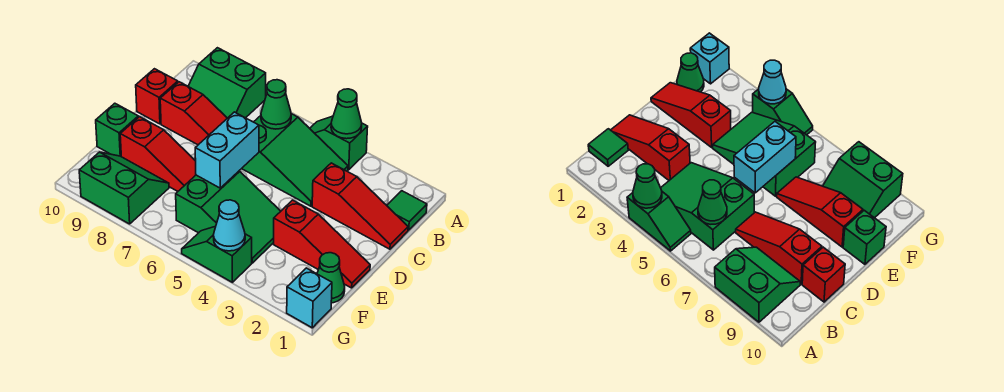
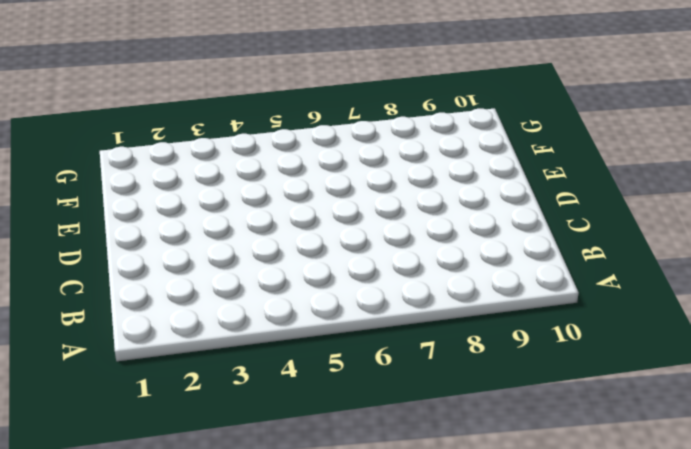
none -> green 1x2 slope [310,116,368,170]
none -> green 2x2 slope [188,48,266,118]
none -> green 1x1 tile [387,191,427,230]

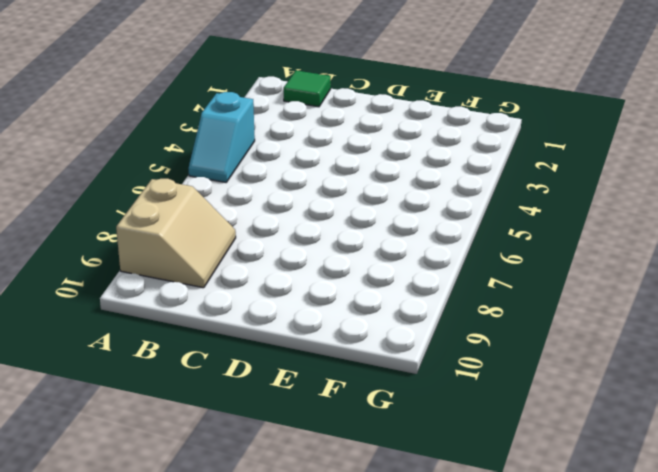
cyan 1x2 slope [188,92,255,182] -> green 1x2 slope [310,116,368,170]
tan 2x2 slope [116,179,236,288] -> green 2x2 slope [188,48,266,118]
none -> green 2x3 slope [242,114,348,206]
none -> red 1x3 slope [312,163,408,249]
none -> red 1x3 slope [160,82,227,145]

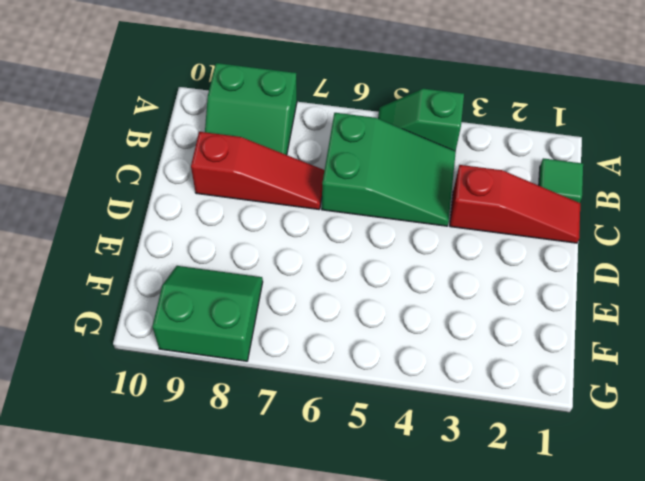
none -> red 1x1 brick [136,69,178,124]
none -> red 1x3 slope [274,200,370,288]
none -> green 2x3 slope [176,171,281,263]

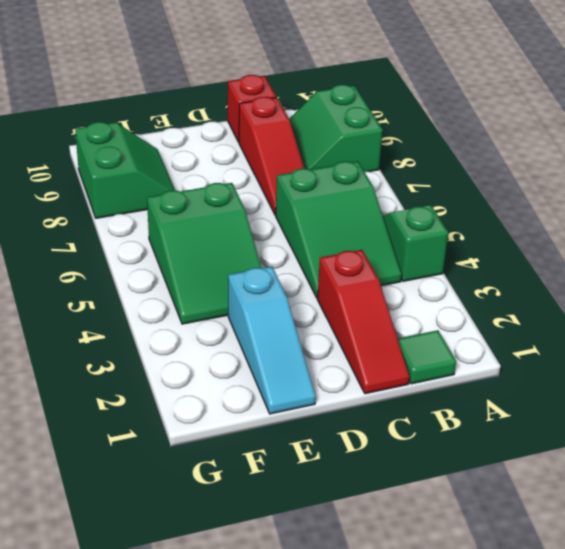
cyan 1x3 slope [228,266,316,414] -> red 1x3 slope [274,200,370,288]
none -> red 1x3 slope [120,117,196,191]
none -> green 1x1 brick [96,103,138,156]
none -> green 1x1 cone [317,253,345,303]

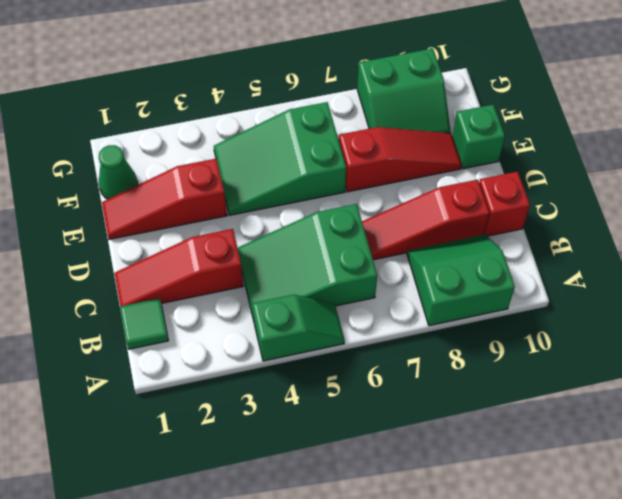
red 1x3 slope [339,127,462,192] -> red 1x3 slope turned to [120,117,196,191]
none -> cyan 1x1 brick [287,268,332,328]
none -> green 1x2 slope [182,226,252,282]
none -> green 1x1 cone [331,89,362,139]

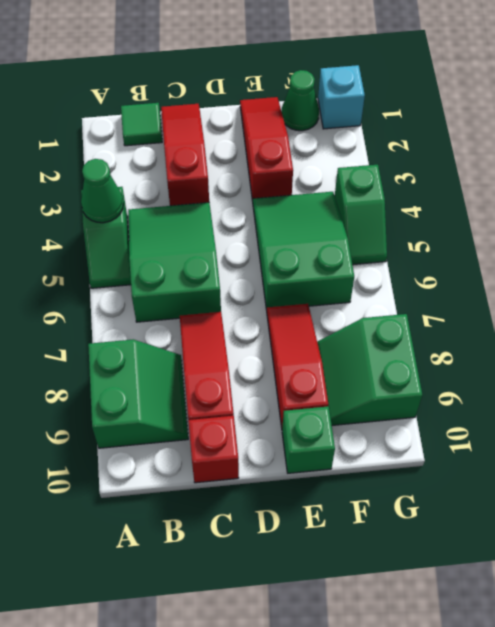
none -> green 1x1 cone [261,80,291,129]
none -> cyan 1x2 brick [195,112,259,188]
none -> cyan 1x1 cone [213,200,245,251]

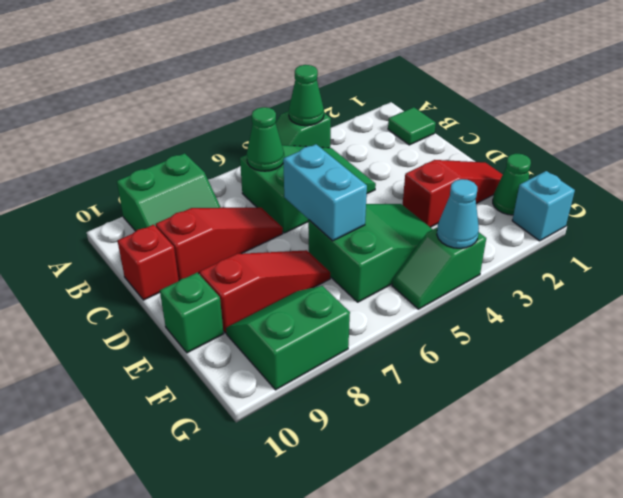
none -> red 1x3 slope [312,163,408,249]

